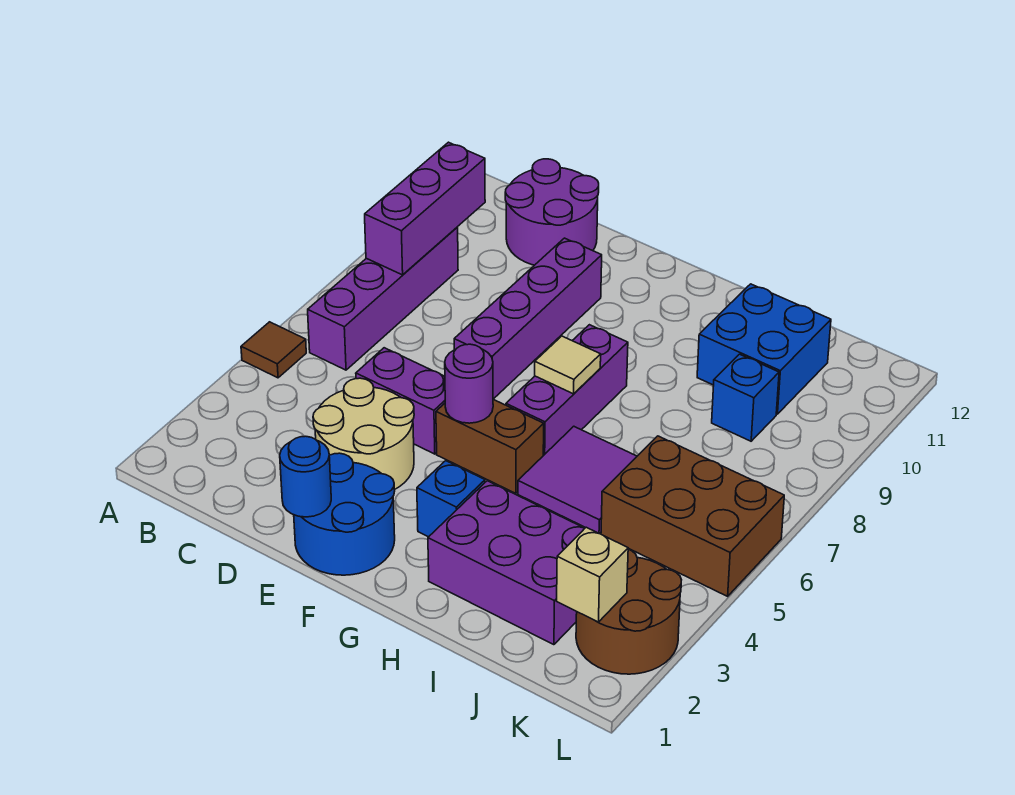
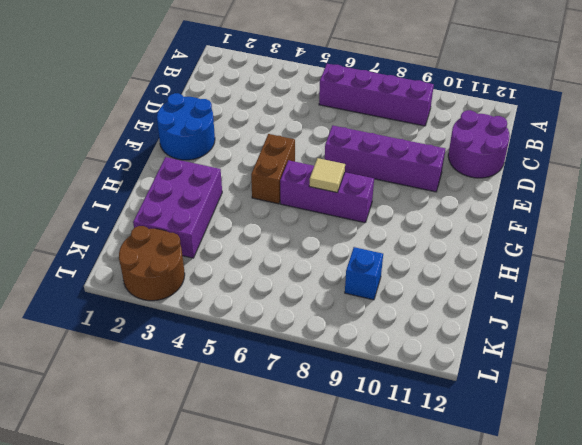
none -> brown 1x1 tile [241,322,306,378]
none -> tan 2x2 round brick [313,378,414,489]
none -> purple 1x2 brick [356,348,445,454]

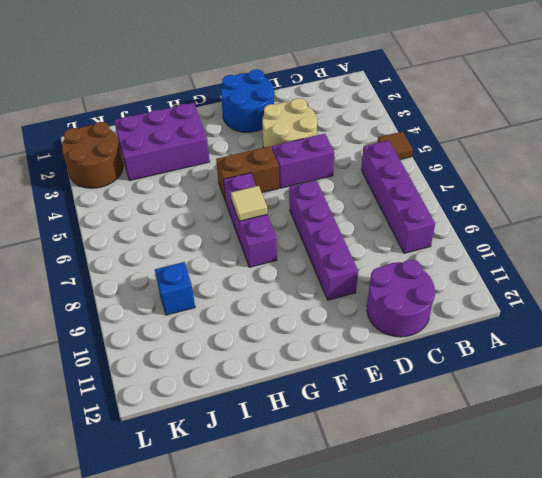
none -> blue 1x1 brick [417,461,485,537]
none -> purple 2x2 tile [518,426,637,534]
none -> blue 2x2 brick [697,284,831,414]

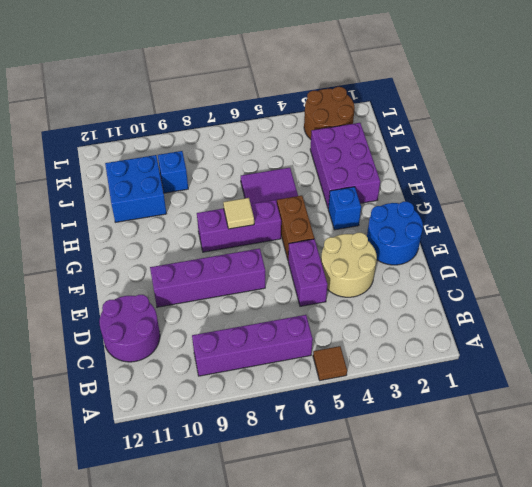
none -> brown 2x3 brick [601,436,784,596]
none -> purple 1x3 brick [365,142,485,275]
none -> blue 1x1 round brick [280,436,331,517]

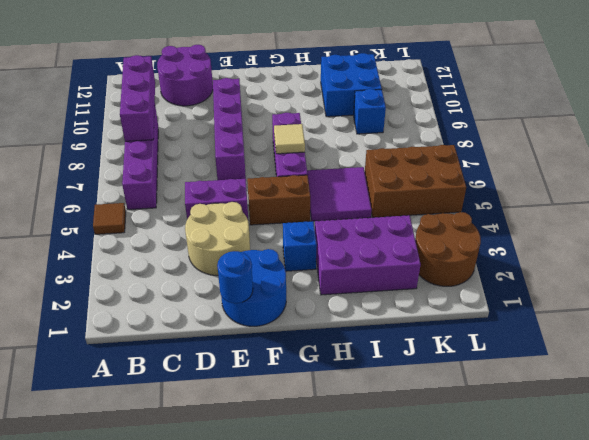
none -> purple 1x1 round brick [445,344,493,423]
none -> tan 1x1 brick [557,527,628,622]

